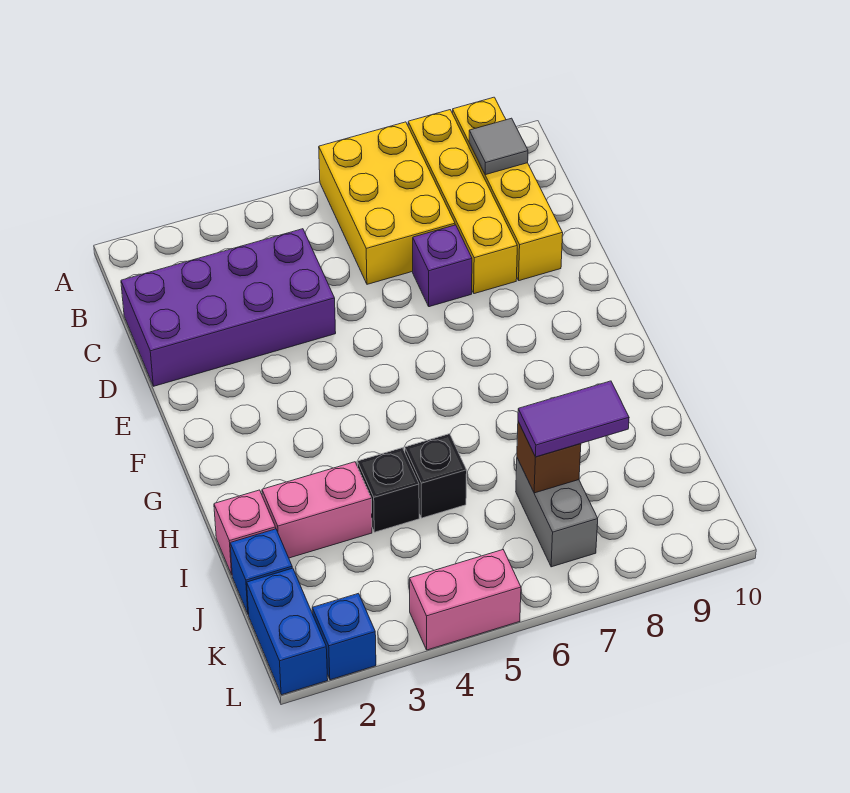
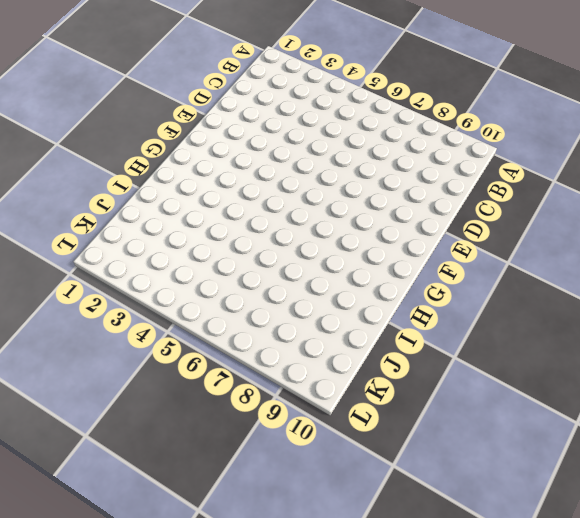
none -> yellow 2x3 brick [319,122,455,284]
none -> yellow 1x4 brick [408,110,517,294]
none -> yellow 1x4 brick [453,97,563,281]

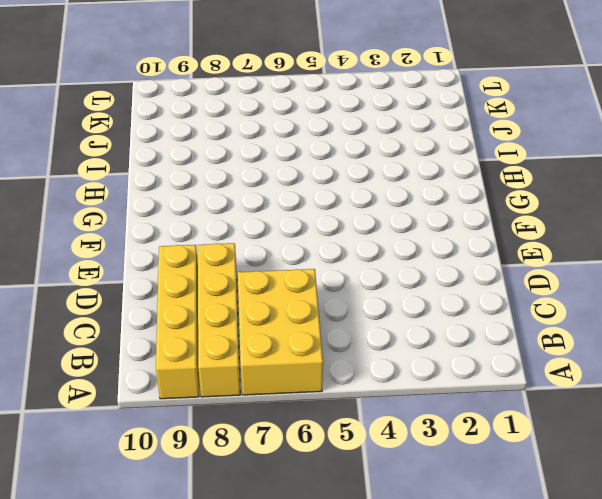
none -> purple 2x4 brick [121,229,336,386]
none -> purple 1x1 brick [413,225,472,307]
none -> pink 1x1 brick [214,490,276,575]

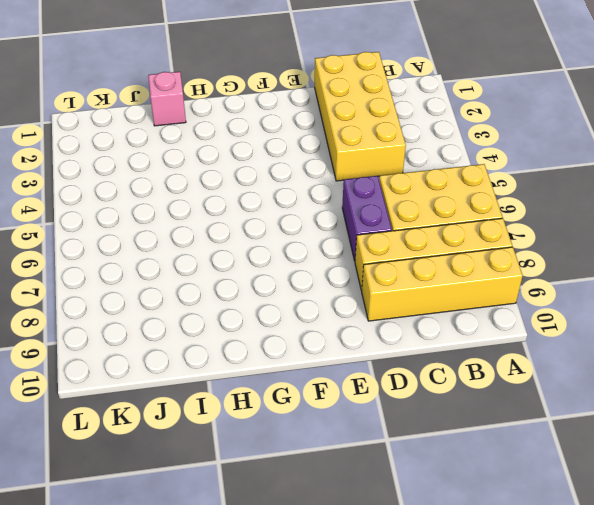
yellow 2x4 brick [315,52,406,181] -> purple 2x4 brick [121,229,336,386]
purple 1x2 brick [342,176,392,261] -> purple 1x1 brick [413,225,472,307]
none -> pink 1x2 brick [262,462,372,558]
none -> black 1x1 brick [358,448,419,532]
none -> black 1x1 brick [405,434,467,518]

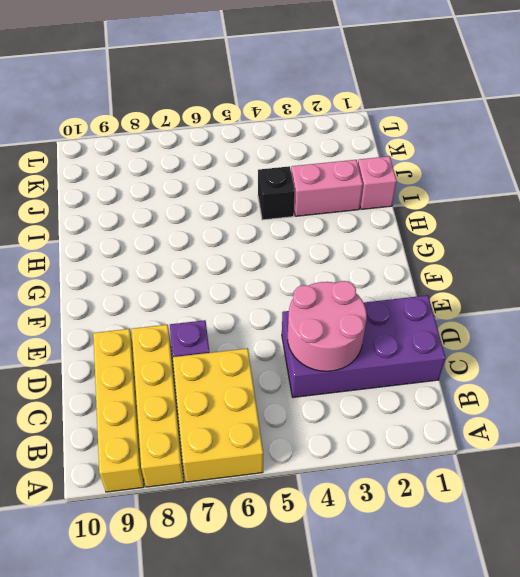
pink 2x2 round brick [288,281,367,371] -> none
none -> black 1x1 brick [405,434,467,518]
none -> blue 1x1 brick [230,529,292,614]
none -> grey 1x2 brick [516,458,598,567]

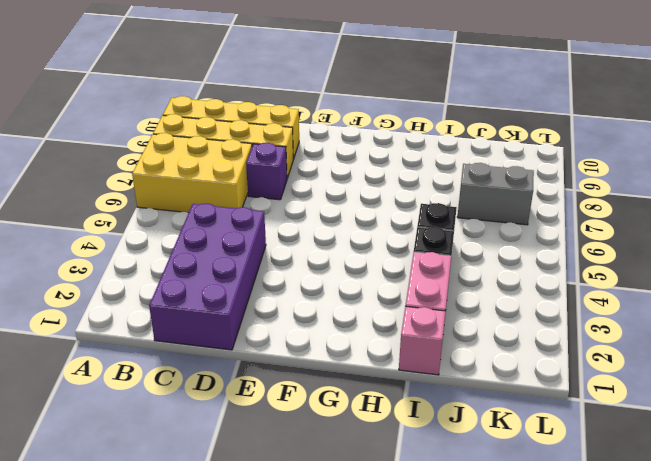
none -> blue 1x1 brick [230,529,292,614]
none -> blue 1x2 brick [247,568,328,695]
none -> blue 1x1 brick [312,593,376,680]

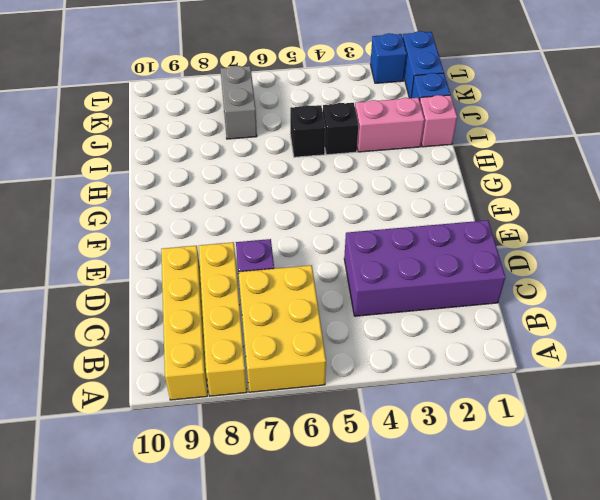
none -> pink 1x2 brick [410,549,521,650]
none -> grey 1x1 tile [469,118,528,175]
none -> brown 1x1 brick [517,422,581,493]

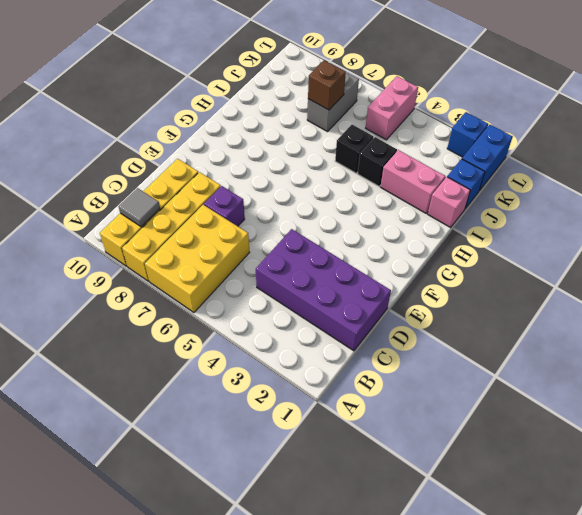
pink 1x2 brick [366,76,418,140] -> pink 1x2 brick turned to [410,549,521,650]
none -> purple 1x2 tile [518,381,629,457]

